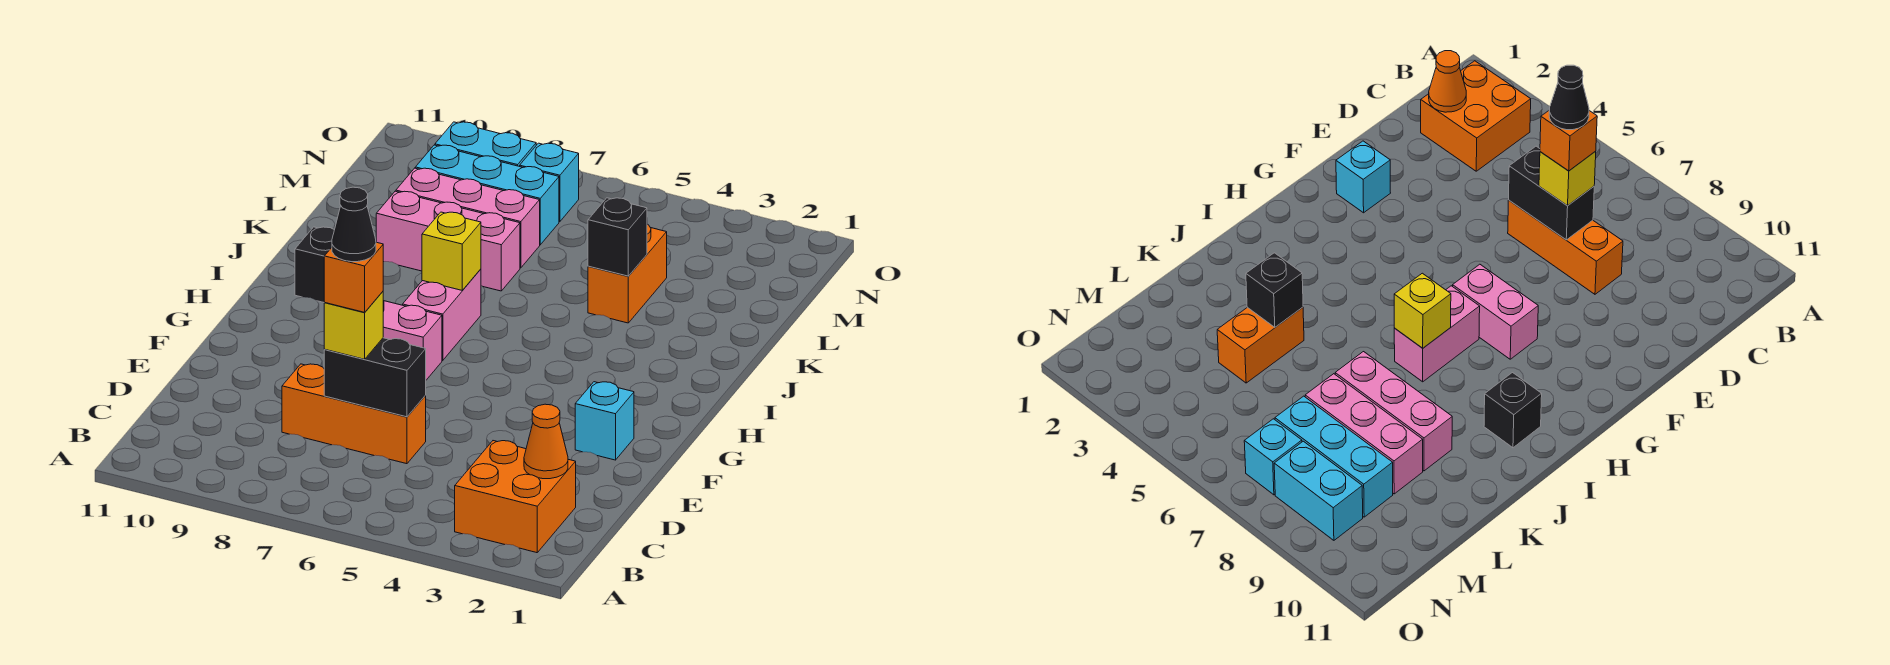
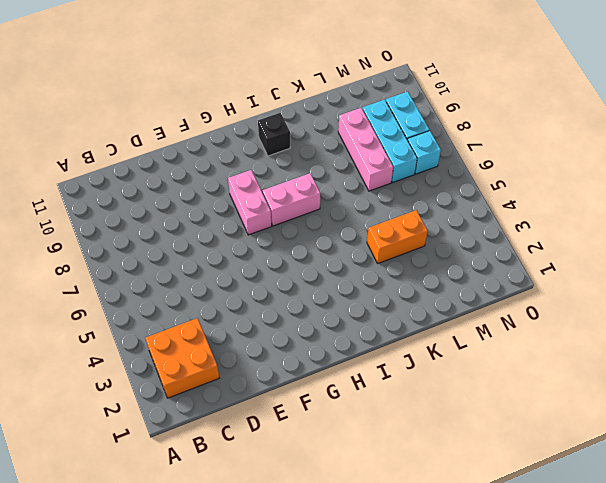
none -> orange 1x3 brick [282,364,426,464]
none -> cyan 1x1 brick [575,382,634,460]
none -> pink 1x3 brick [376,191,520,291]

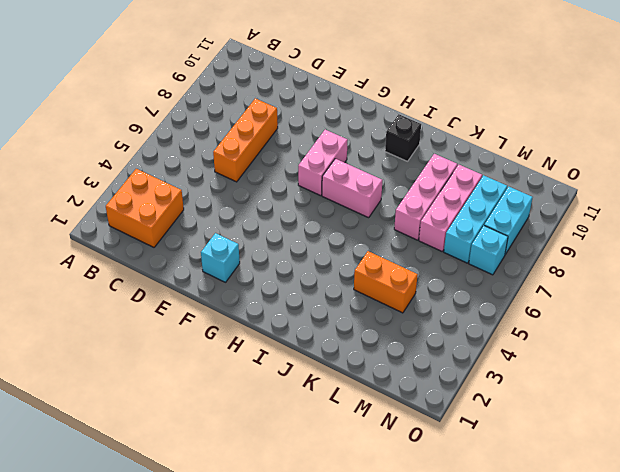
none -> orange 1x1 cone [524,404,568,479]
none -> black 1x2 brick [324,338,426,417]
none -> yellow 1x1 brick [422,212,481,290]

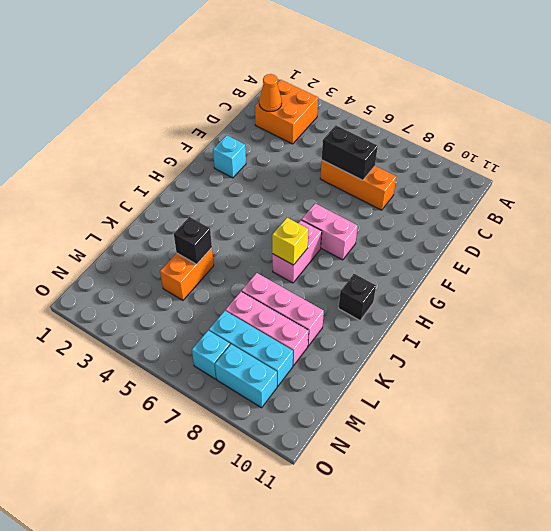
none -> yellow 1x1 brick [324,292,383,359]
none -> orange 1x1 brick [324,242,383,312]
none -> black 1x1 cone [332,187,376,262]

